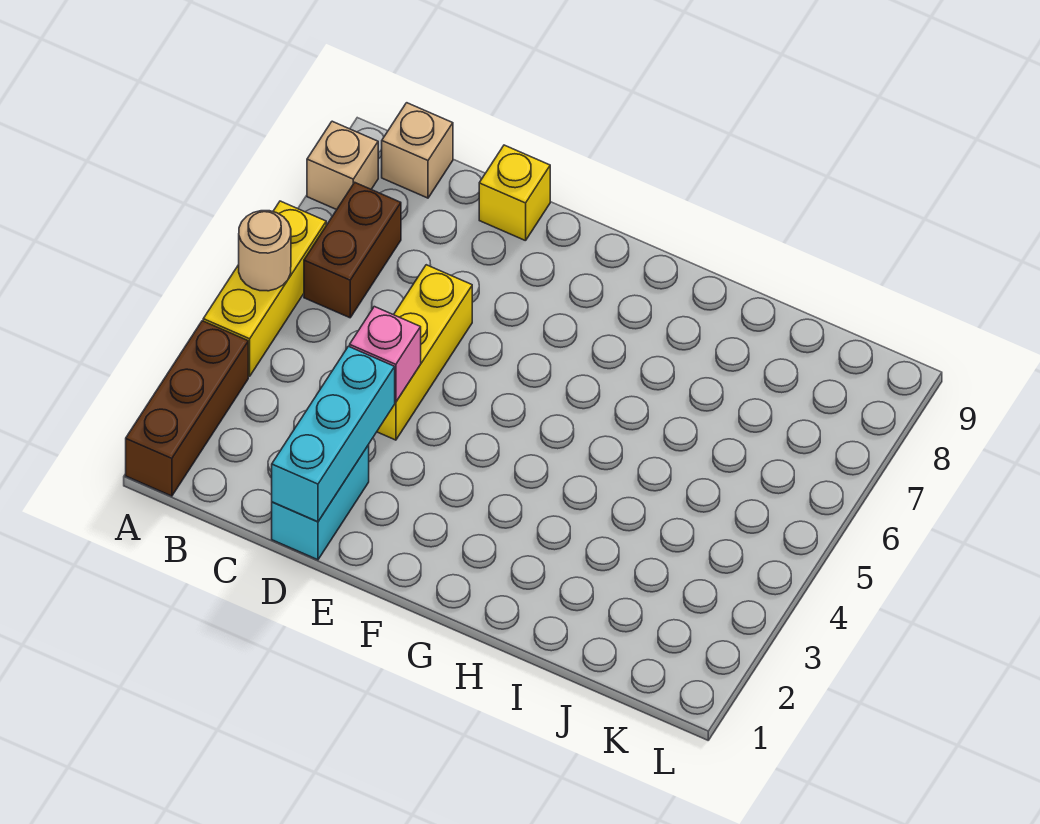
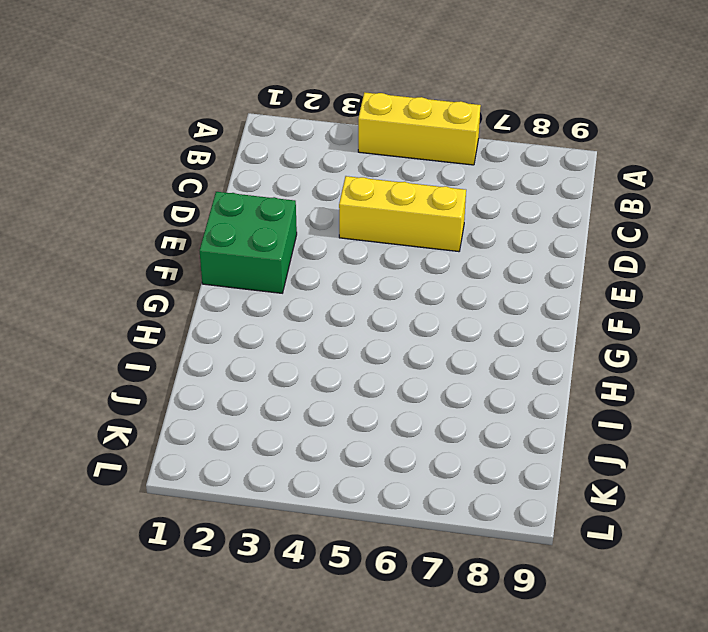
green 2x2 brick [200,192,297,293] -> none
none -> brown 1x3 brick [126,321,248,496]
none -> tan 1x1 brick [307,121,378,210]

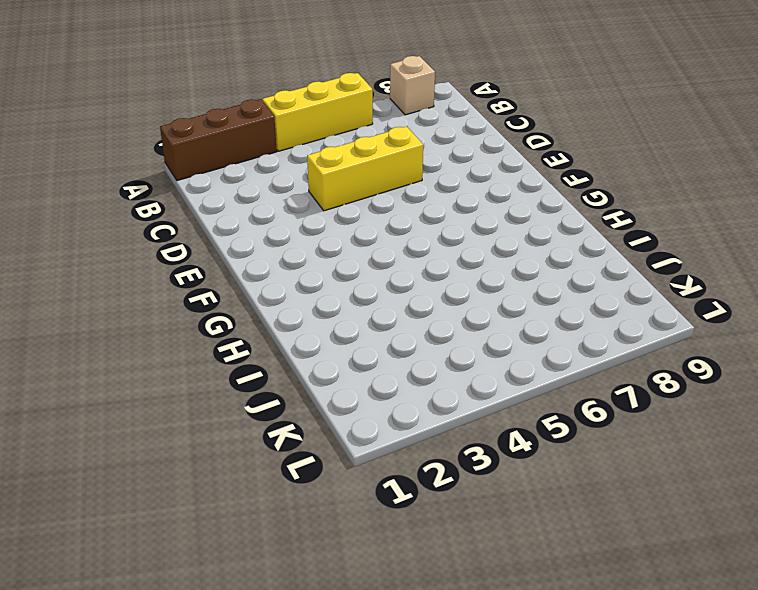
none -> brown 1x2 brick [304,183,401,318]
none -> tan 1x1 brick [382,103,453,198]

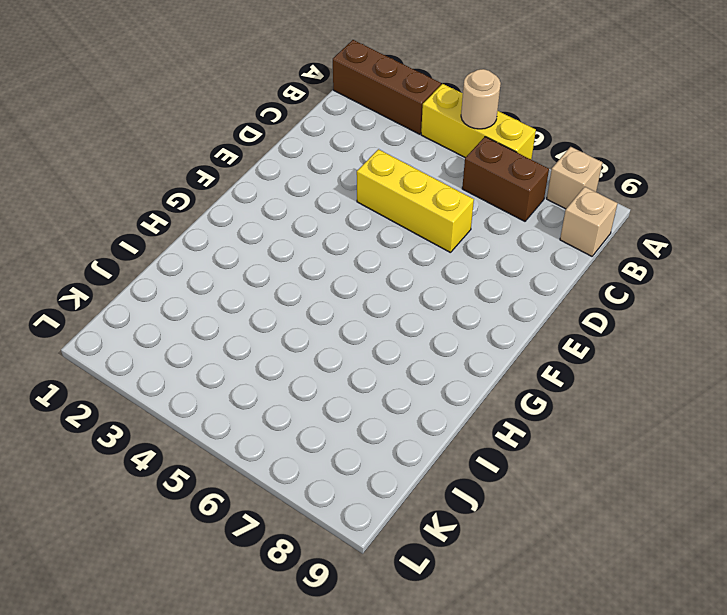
none -> cyan 1x2 brick [272,445,369,560]
none -> yellow 1x1 brick [479,145,550,241]

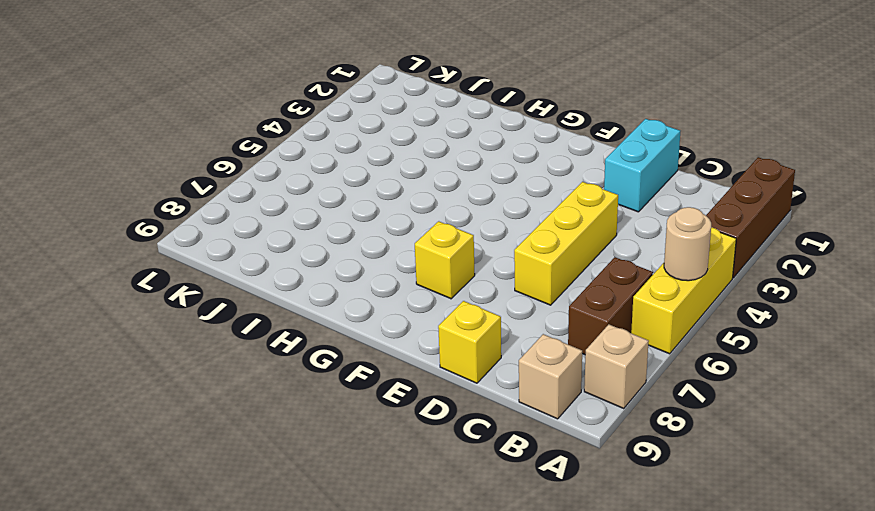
yellow 1x1 brick [415,221,475,299] -> none
none -> cyan 1x3 brick [272,346,395,522]
none -> pink 1x1 brick [350,307,421,402]

